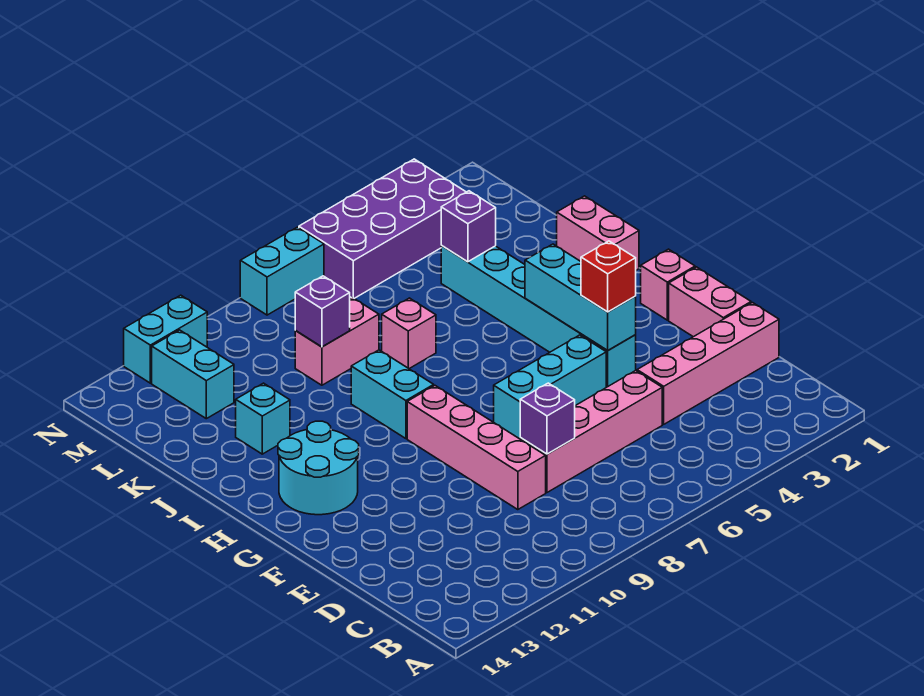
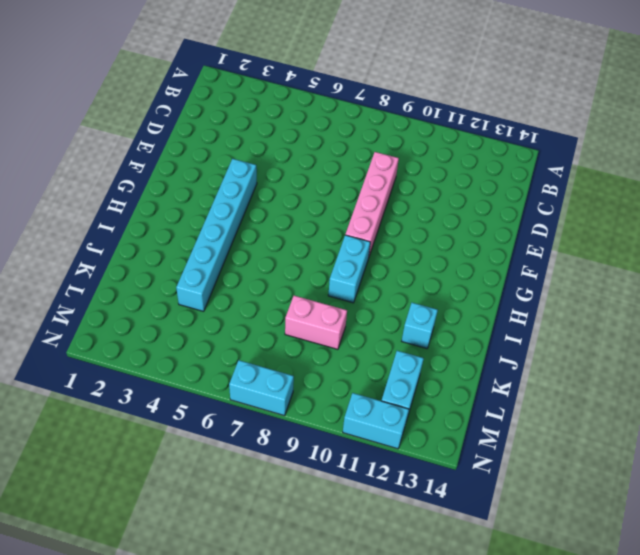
none -> pink 1x4 brick [637,303,779,424]
none -> pink 1x4 brick [520,371,662,492]
none -> pink 1x2 brick [669,267,751,337]

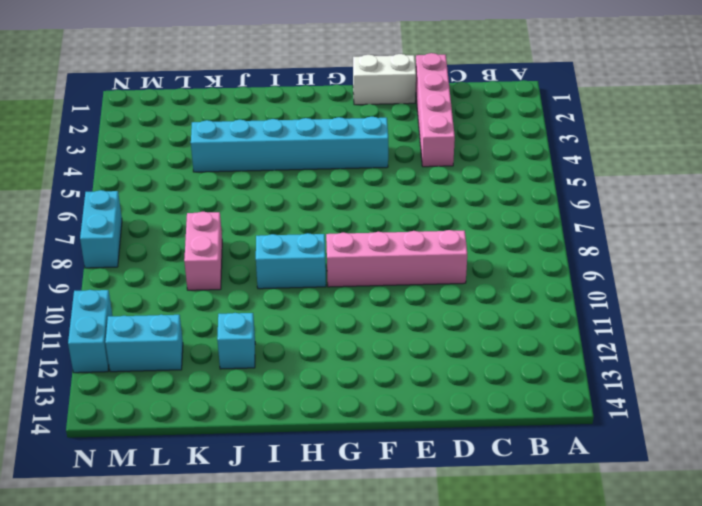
white 1x2 brick [353,54,416,105] -> pink 1x2 brick [669,267,751,337]
none -> pink 1x4 brick [520,371,662,492]
none -> cyan 1x3 brick [494,335,606,439]
none -> pink 1x1 brick [641,249,695,320]

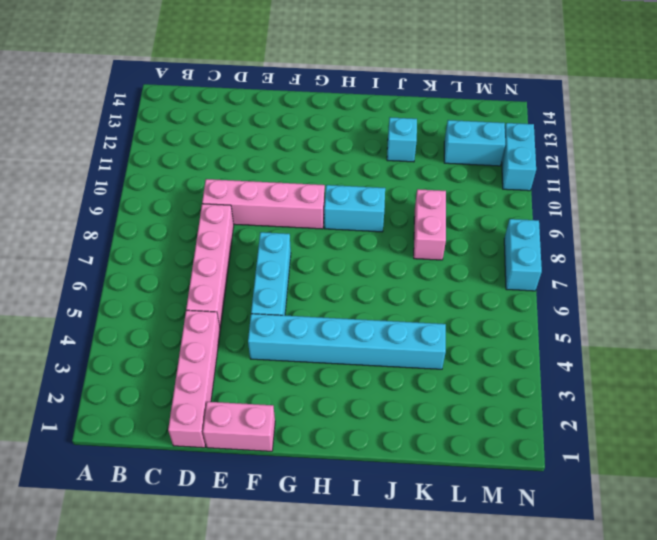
none -> pink 1x1 brick [641,249,695,320]
none -> cyan 2x2 round brick [278,421,359,515]
none -> pink 1x2 brick [557,196,639,270]

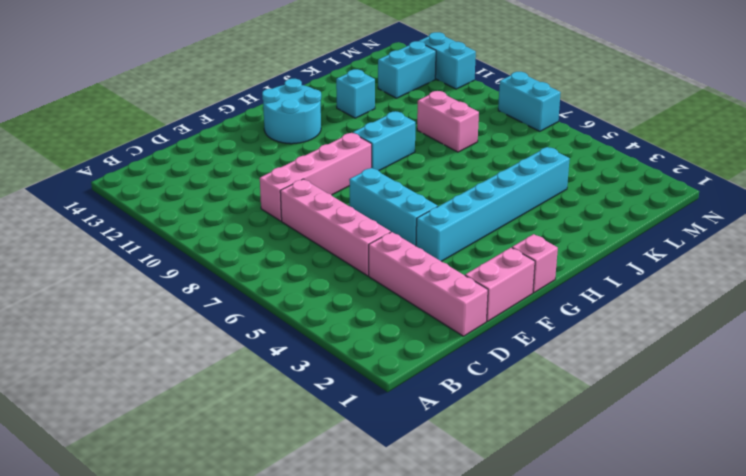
none -> pink 1x2 brick [557,196,639,270]
none -> pink 1x1 brick [382,298,436,369]
none -> purple 2x4 brick [299,159,466,299]

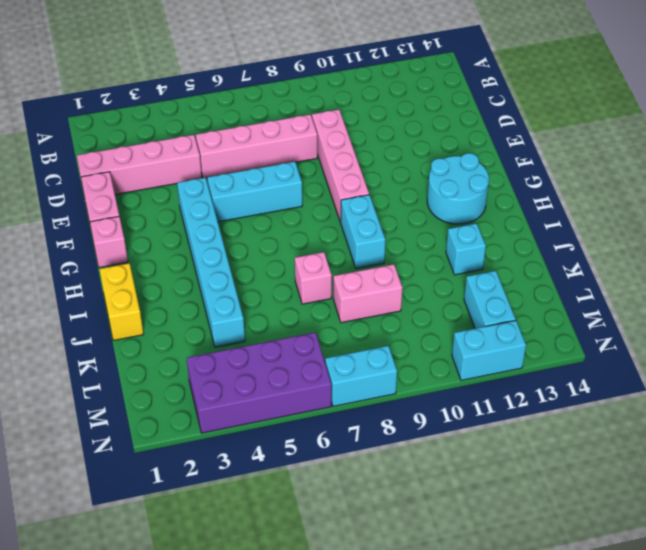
yellow 1x2 brick [100,263,144,341] -> pink 1x2 brick [557,196,639,270]
none -> purple 1x1 brick [520,383,575,454]
none -> cyan 1x3 brick [525,244,636,350]
none -> purple 1x1 brick [441,191,496,262]

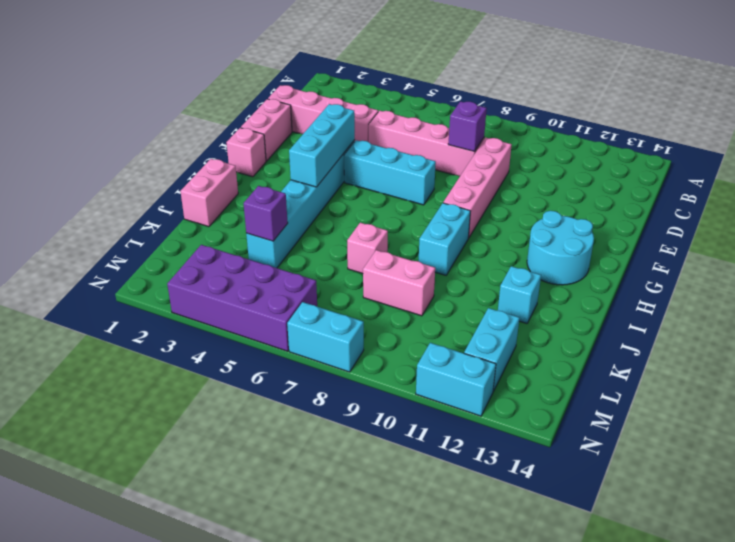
none -> purple 1x1 brick [295,276,350,347]
none -> red 1x1 brick [581,241,636,312]

